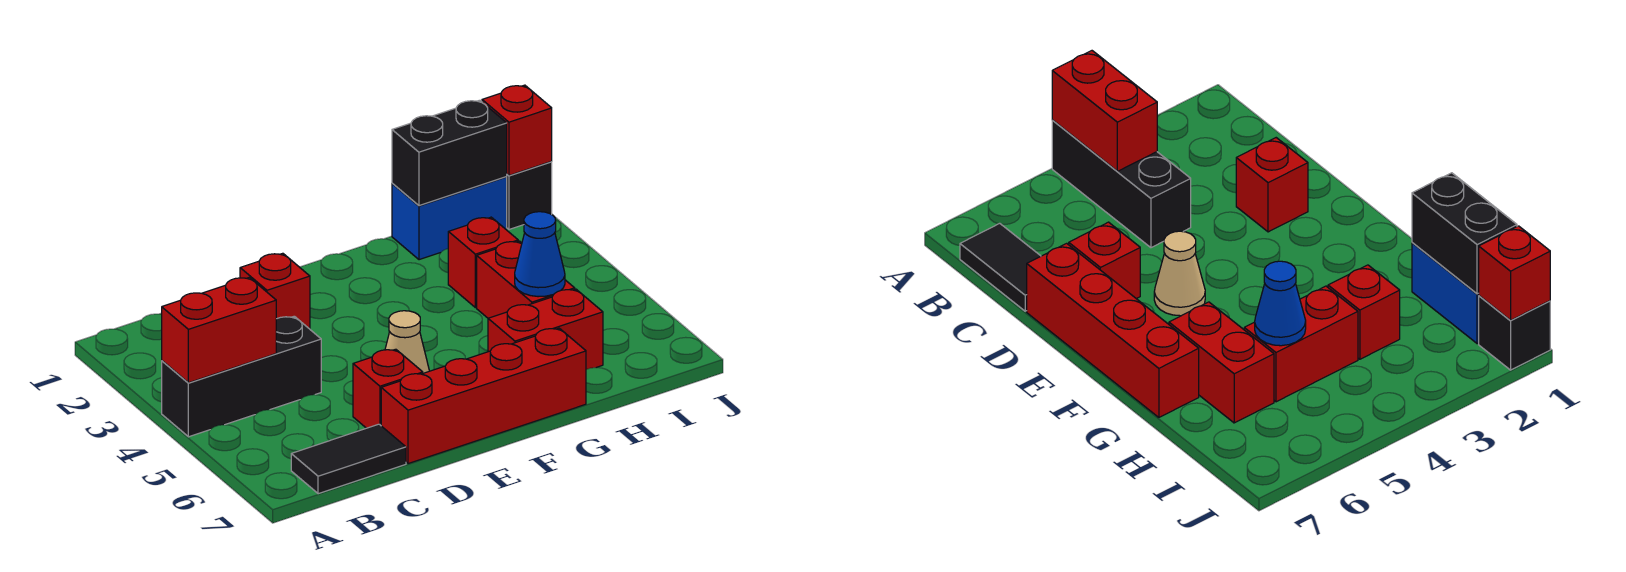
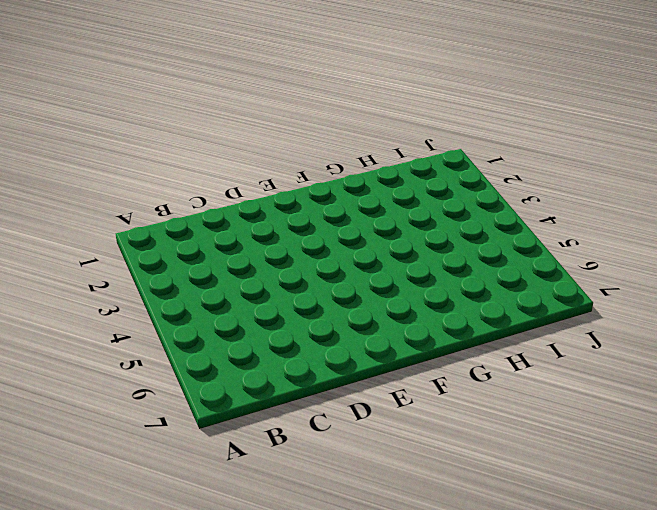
none -> black 1x3 brick [162,316,321,437]
none -> black 1x2 tile [291,424,406,494]
none -> red 1x1 brick [240,253,310,329]

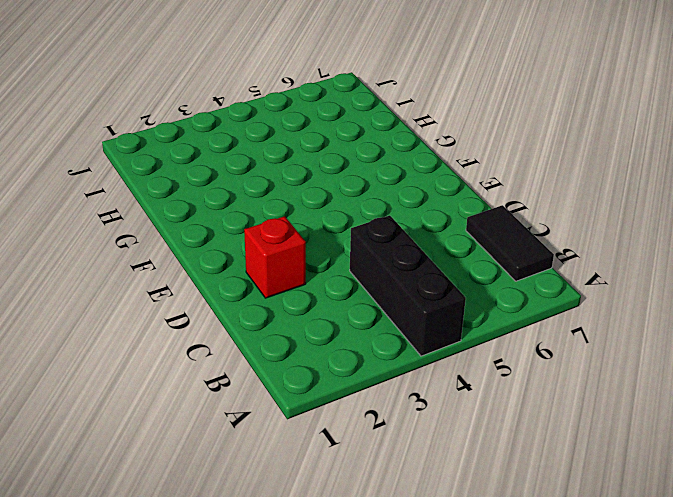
none -> red 1x1 brick [353,349,423,428]
none -> red 1x4 brick [381,328,586,464]
none -> tan 1x1 cone [385,311,429,373]

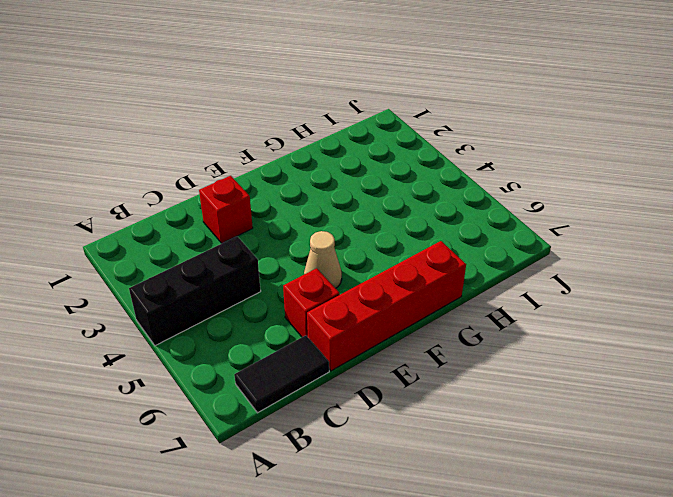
none -> red 1x2 brick [488,289,603,369]
none -> blue 1x2 brick [392,177,507,260]
none -> red 1x1 brick [448,217,518,308]

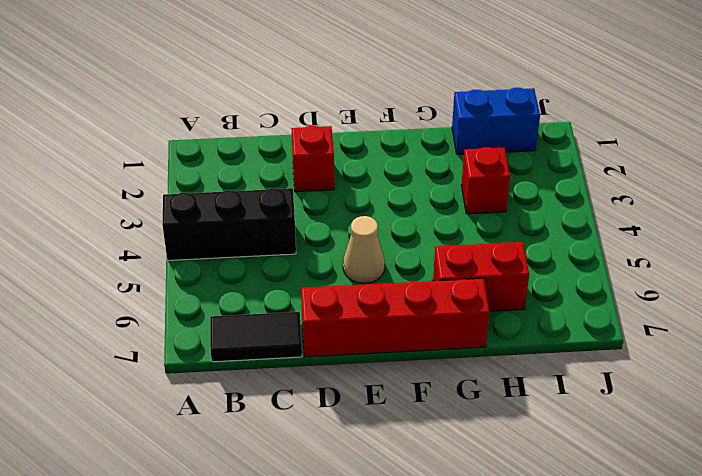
none -> red 1x1 brick [353,349,423,428]
none -> red 1x2 brick [477,241,575,318]
none -> black 1x1 brick [507,162,552,229]

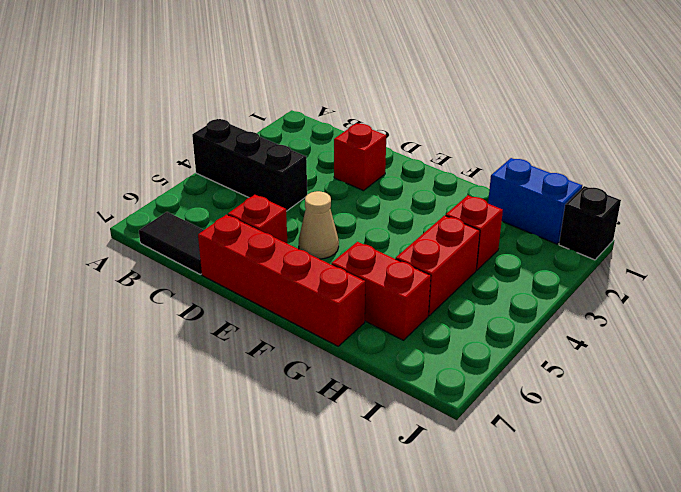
none -> red 1x2 brick [162,277,276,383]
none -> black 1x2 brick [392,100,507,206]
none -> blue 1x1 cone [515,212,565,297]

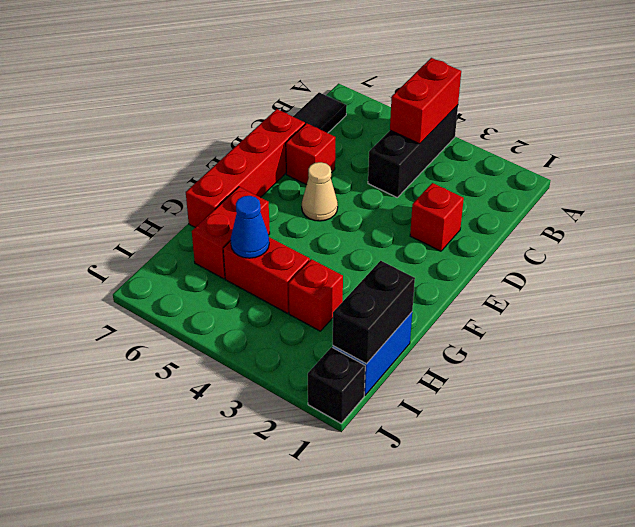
none -> red 1x1 brick [482,85,552,176]

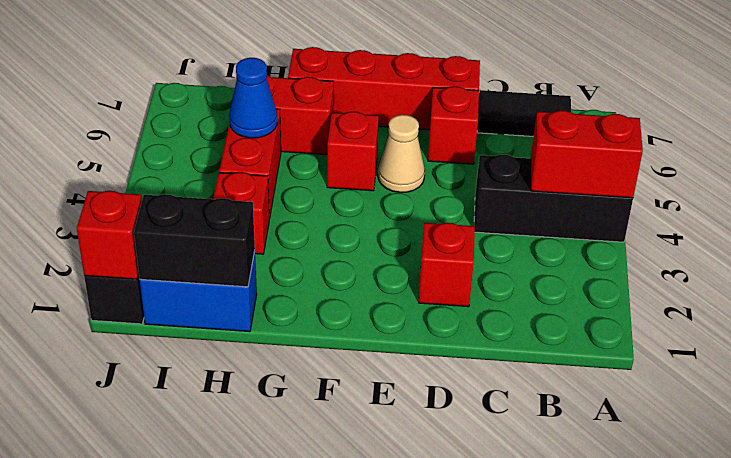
red 1x1 brick [327,112,379,191] -> none

